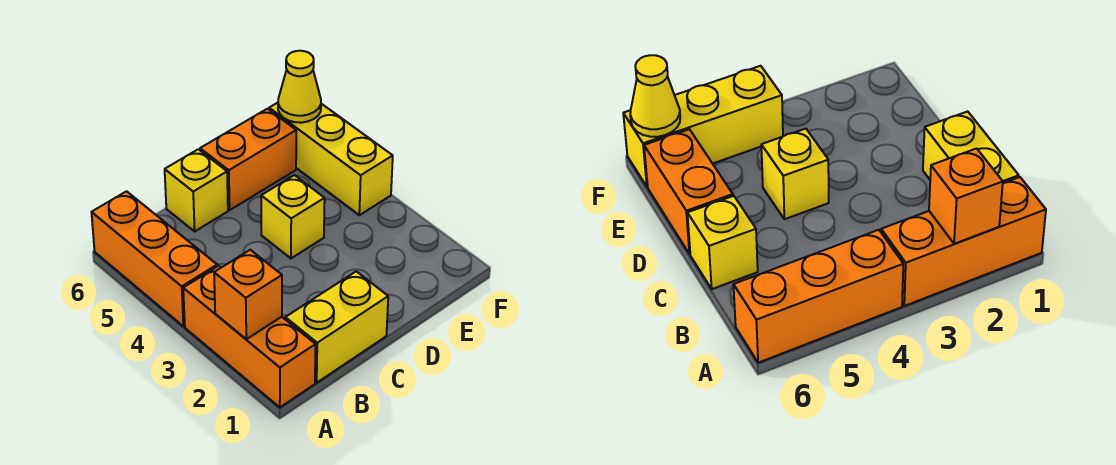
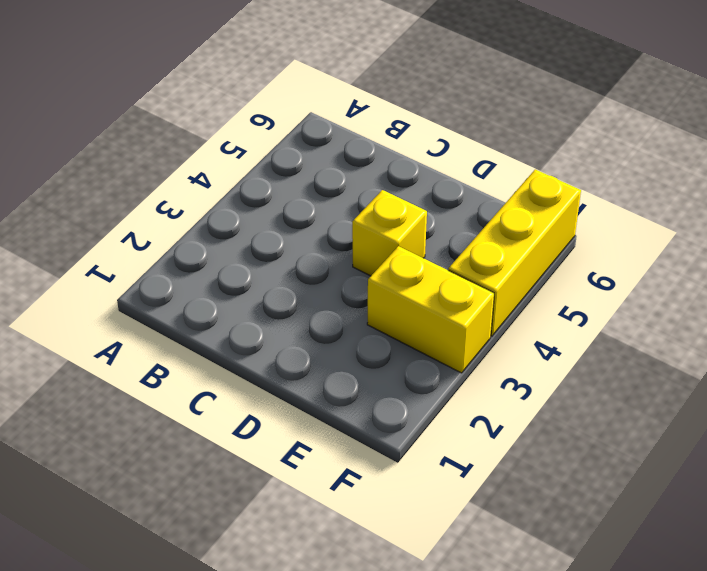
yellow 1x2 brick [367,246,494,373] -> yellow 1x2 brick moved to [285,271,388,383]
none -> orange 1x3 brick [183,266,316,407]
none -> orange 1x3 brick [92,191,217,326]

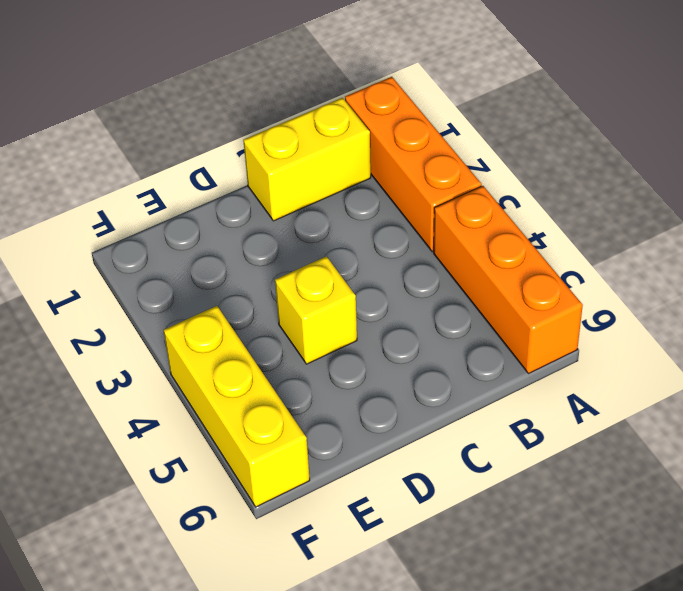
none -> yellow 1x1 brick [165,149,228,231]
none -> orange 1x2 brick [200,109,296,210]

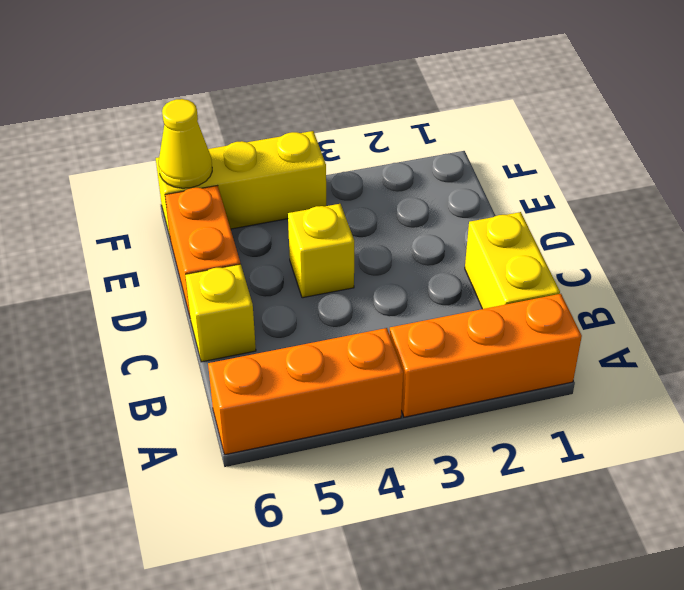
none -> orange 1x1 brick [214,250,282,339]

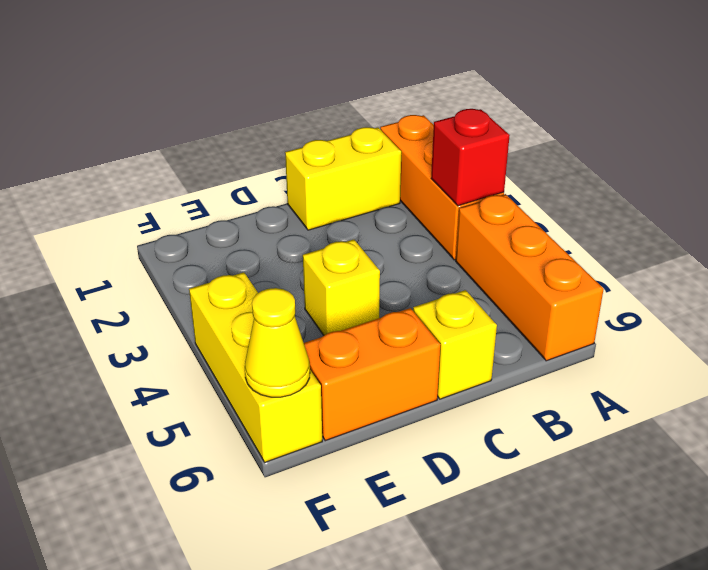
red 1x1 brick [431,109,510,206] -> none
none -> orange 1x1 brick [214,250,282,339]

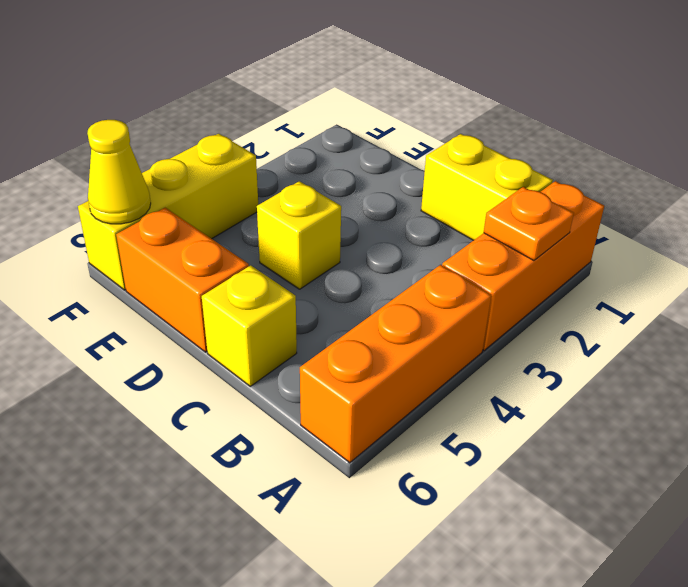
orange 1x1 plate [484,187,574,261] -> orange 1x1 brick [214,250,282,339]

